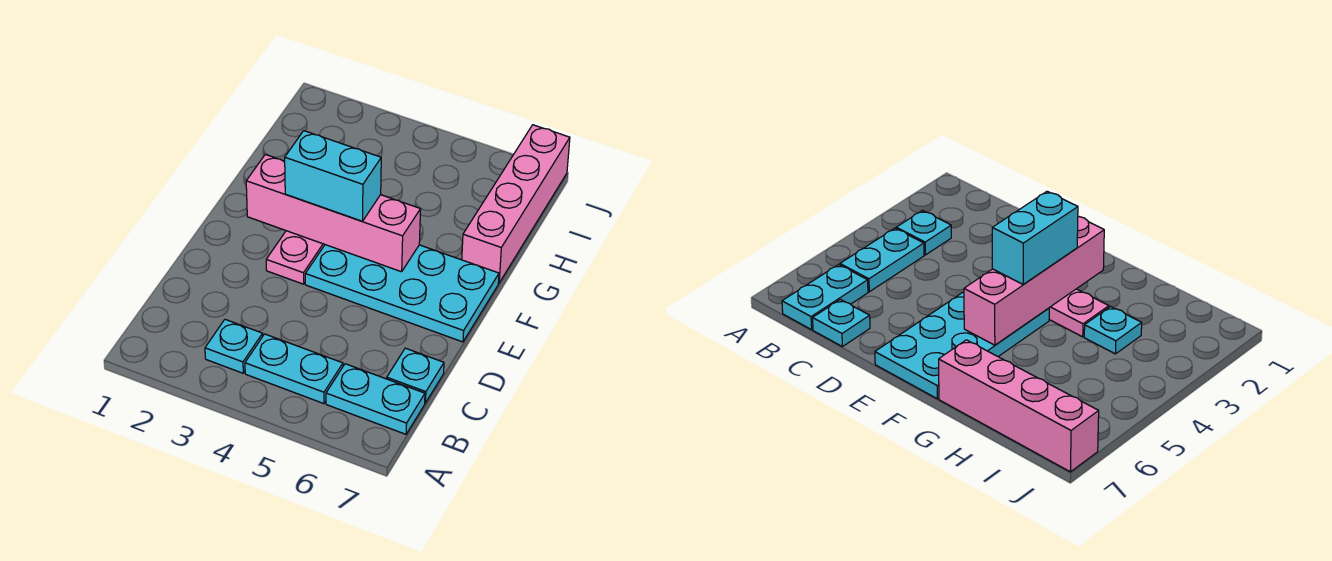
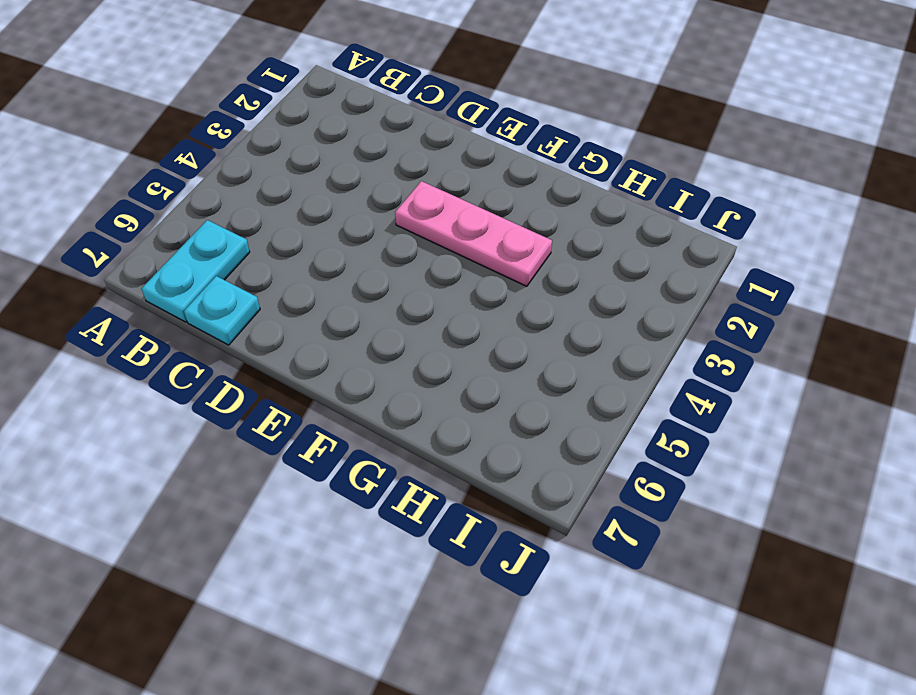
none -> cyan 1x1 plate [205,319,263,373]
none -> cyan 1x2 plate [245,334,343,404]

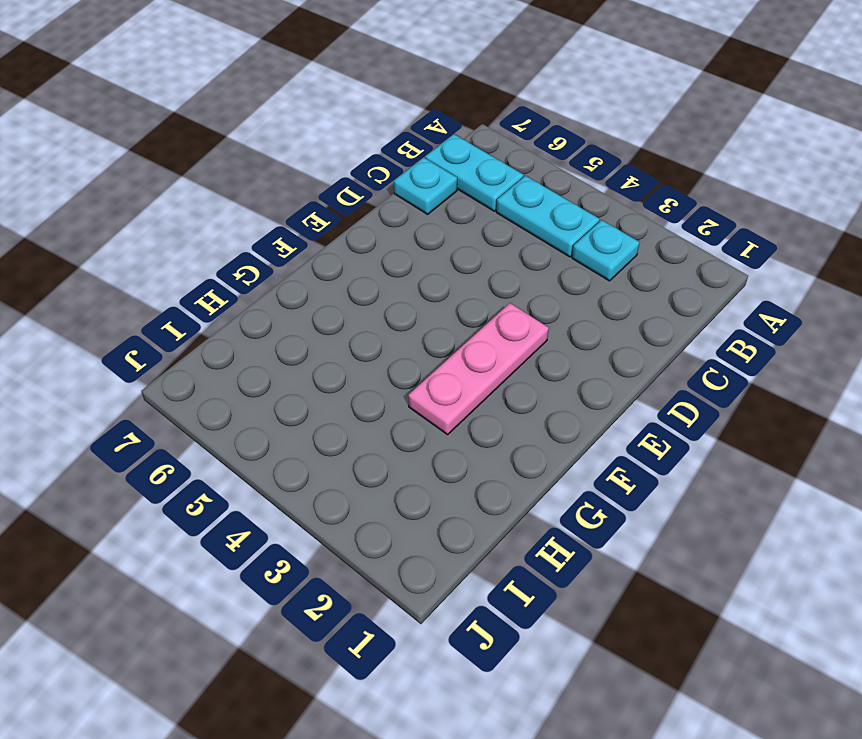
none -> cyan 2x4 plate [305,245,499,342]
none -> pink 1x4 brick [462,125,570,283]

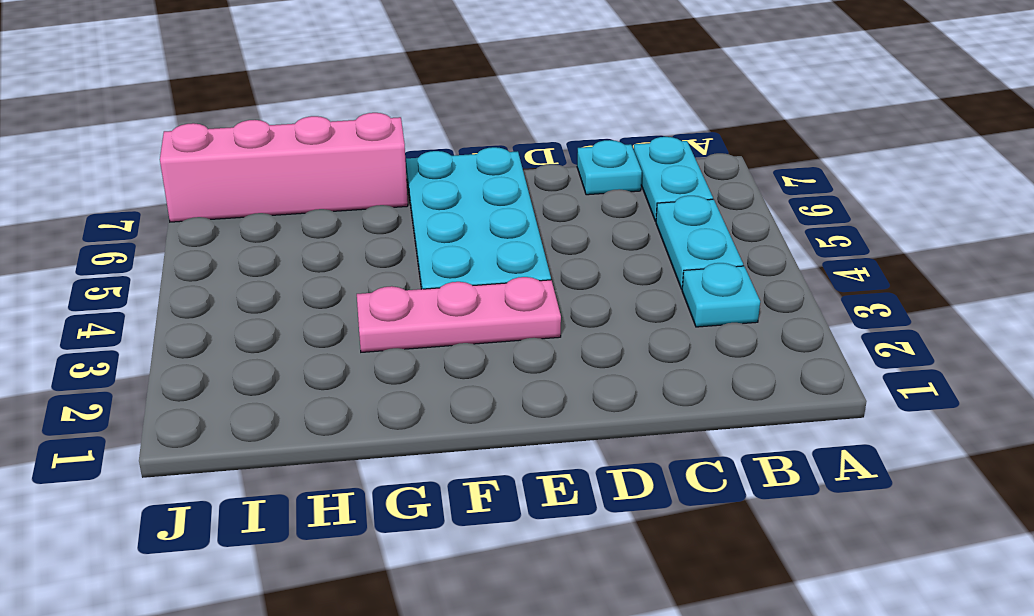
none -> cyan 1x1 plate [1084,307,1142,354]
none -> pink 1x4 brick [246,154,421,272]

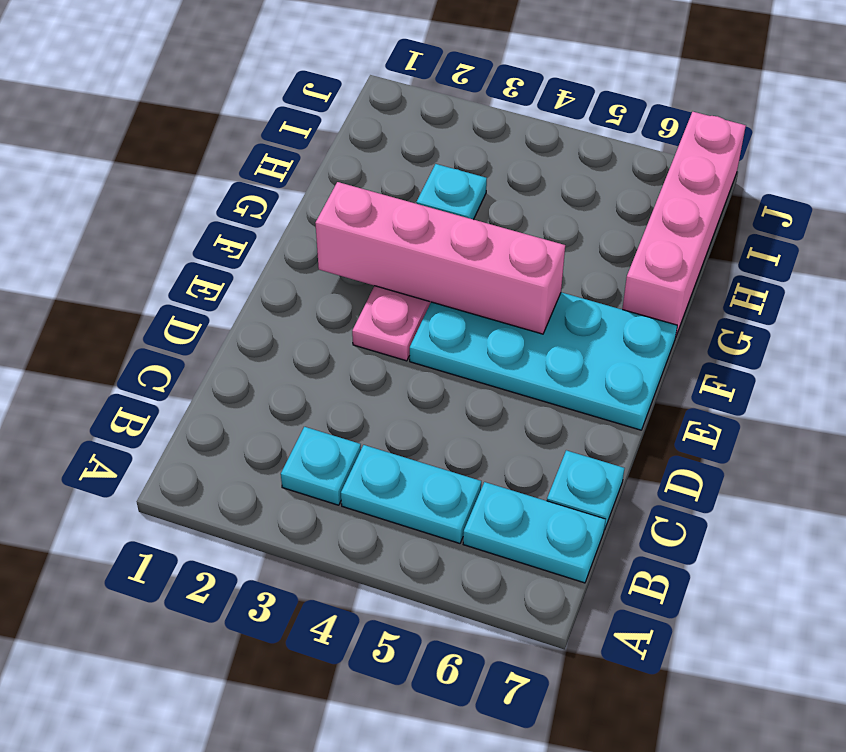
none -> cyan 1x2 brick [285,131,381,221]

